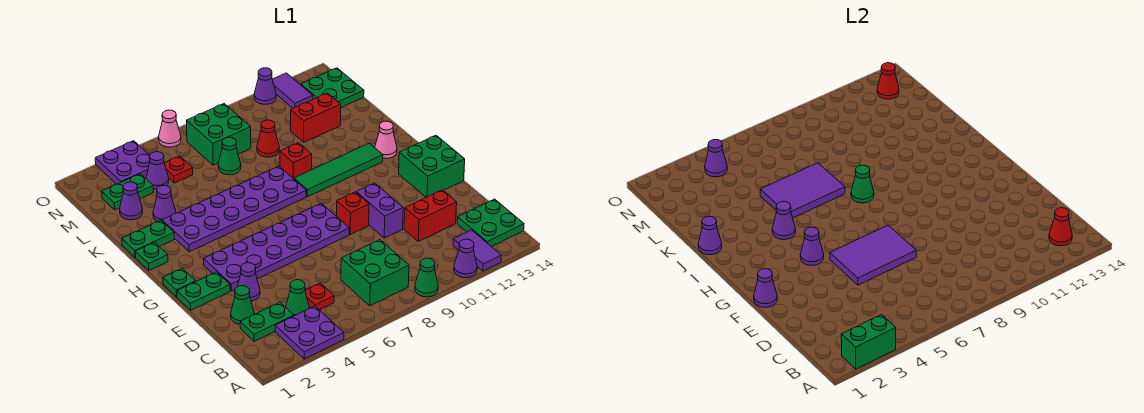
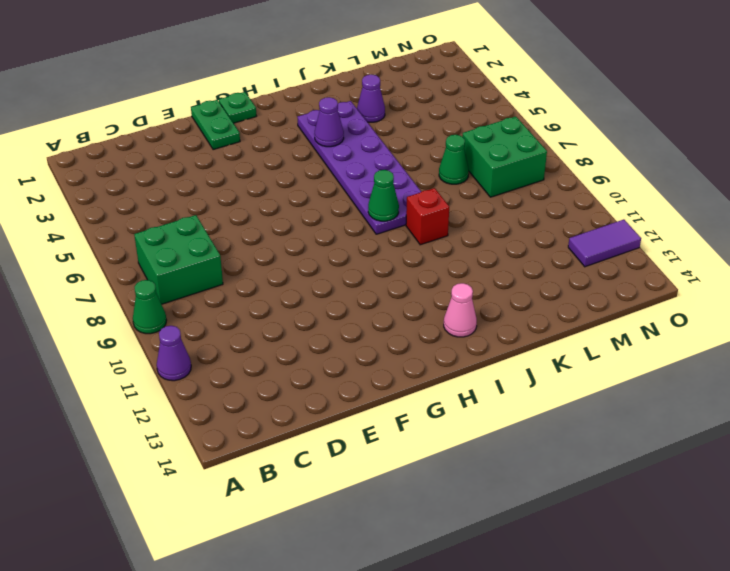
none -> purple 2x2 plate [275,306,344,359]
none -> purple 1x2 tile [453,230,501,271]
none -> green 2x2 plate [457,199,524,247]
none -> green 1x2 plate [240,302,294,341]

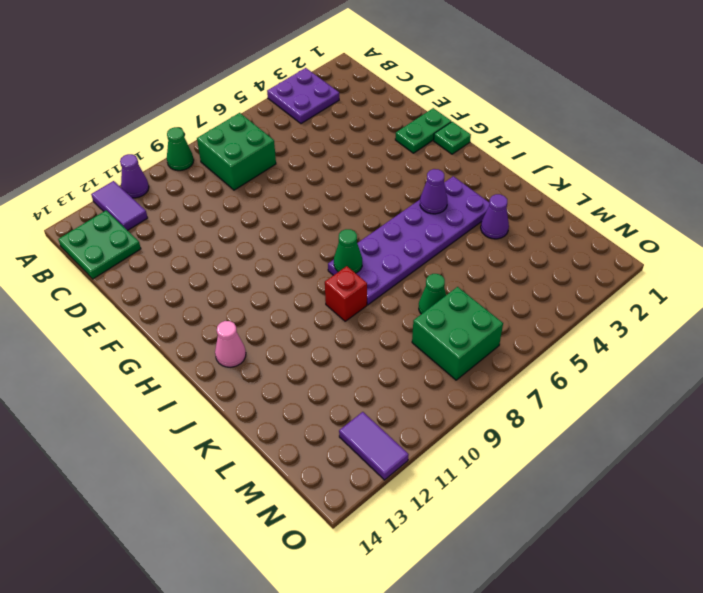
none -> green 1x2 plate [240,302,294,341]
none -> green 1x1 cone [286,280,309,316]
none -> red 1x1 plate [305,283,334,310]
none -> green 1x1 cone [231,286,254,324]

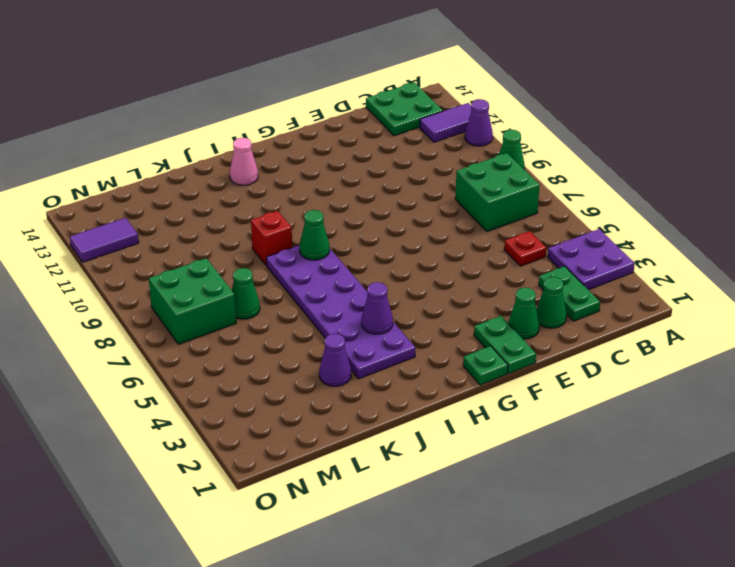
green 1x1 cone [508,287,539,339] -> green 1x1 cone moved to [286,280,309,316]
none -> red 1x2 brick [404,190,457,242]
none -> purple 1x1 cone [237,263,260,301]
none -> purple 1x2 brick [356,183,403,238]
none -> purple 2x6 plate [204,203,349,291]

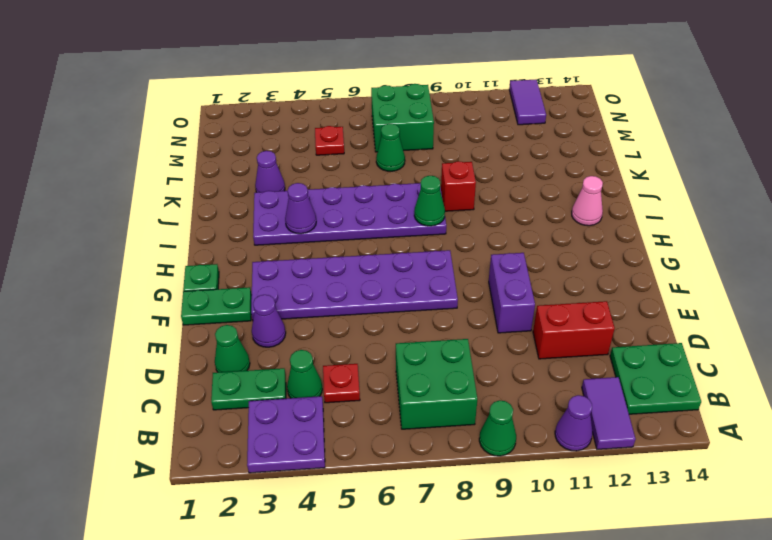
none -> red 1x1 brick [337,192,369,234]
none -> green 2x2 brick [399,135,465,197]
none -> green 1x1 plate [135,242,168,270]
none -> green 1x4 tile [294,143,383,197]

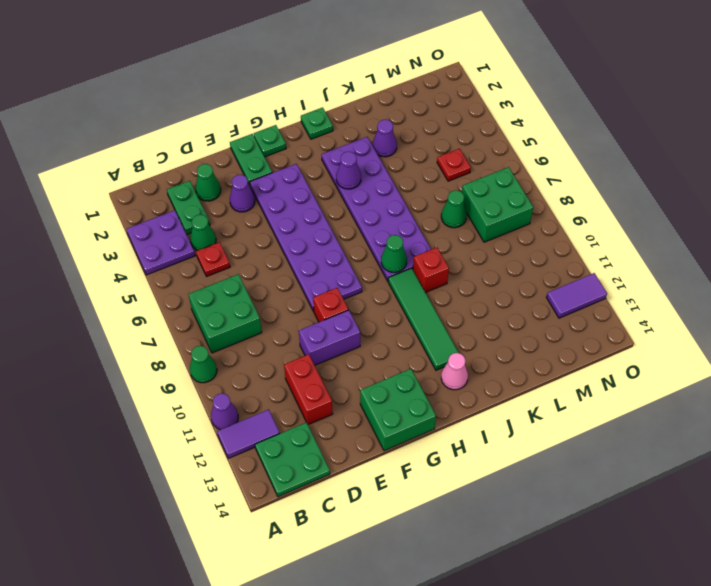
none -> green 1x2 plate [122,220,174,257]
none -> purple 1x1 cone [120,182,143,220]
none -> red 1x1 cone [257,120,279,157]
none -> red 1x2 brick [291,93,341,142]

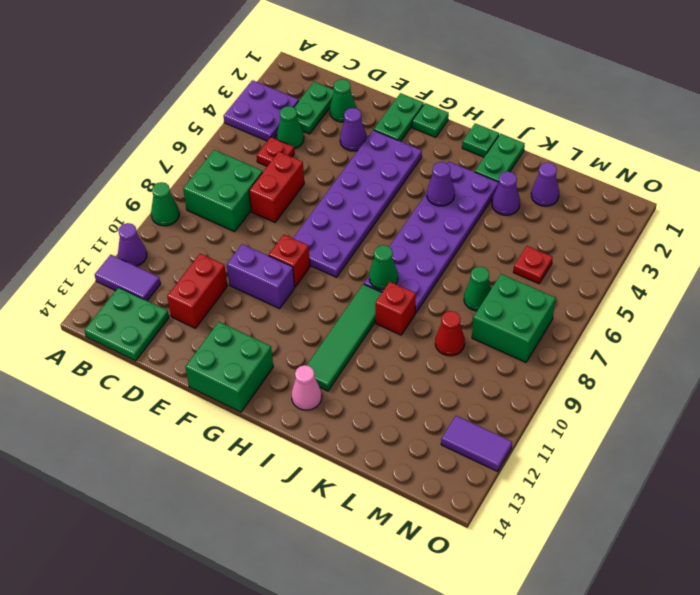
red 1x2 brick [249,152,304,222] -> red 1x2 brick moved to [291,93,341,142]
none -> green 1x2 plate [102,174,154,210]
none -> purple 1x1 cone [146,152,169,189]
none -> green 2x2 plate [301,68,364,107]
none -> purple 2x2 plate [95,141,150,184]

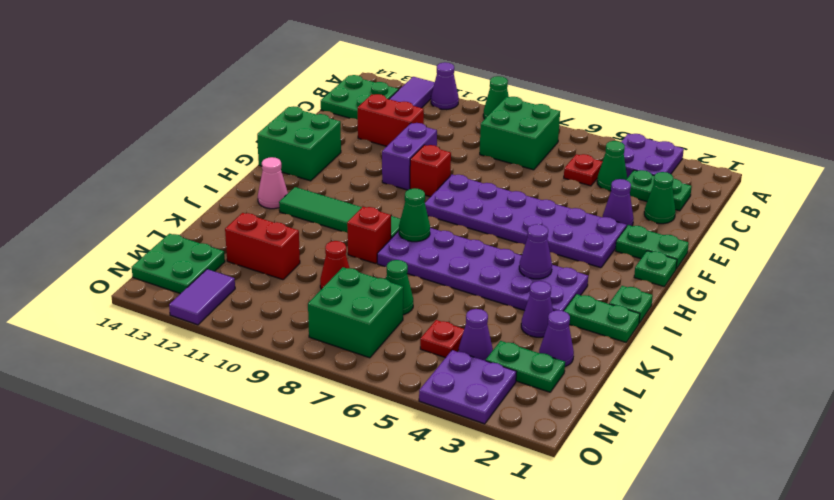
none -> pink 1x1 cone [159,110,181,147]
none -> purple 1x1 cone [254,68,276,104]
none -> green 1x2 brick [841,315,896,369]
none -> red 1x1 cone [1049,208,1072,246]

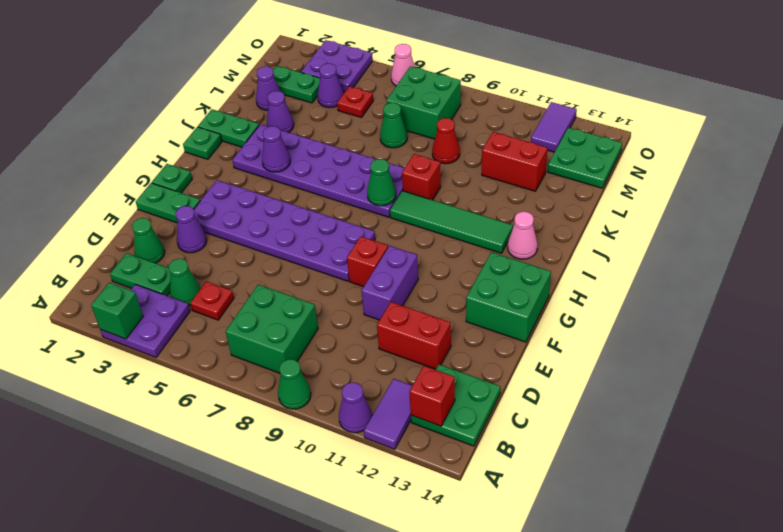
green 1x1 brick [91,283,143,339] -> green 1x2 brick [841,315,896,369]
red 1x1 brick [409,366,455,426] -> red 1x1 cone [1049,208,1072,246]
none -> purple 1x1 cone [254,68,276,104]
none -> purple 2x3 tile [830,225,916,285]
none -> purple 1x1 cone [754,269,777,307]
none -> purple 1x1 cone [800,227,824,265]

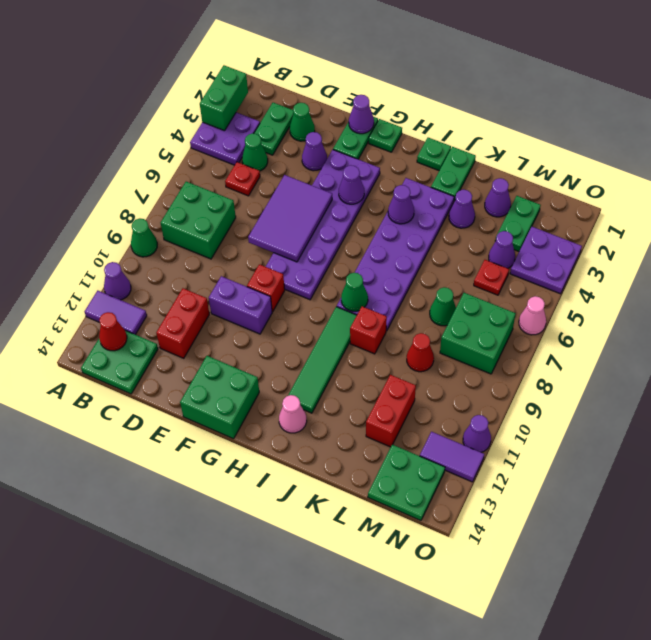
none -> purple 1x1 cone [698,216,722,255]
none -> purple 2x3 tile [760,163,845,218]
none -> purple 1x1 cone [705,140,727,177]
none -> red 1x1 cone [877,63,899,99]

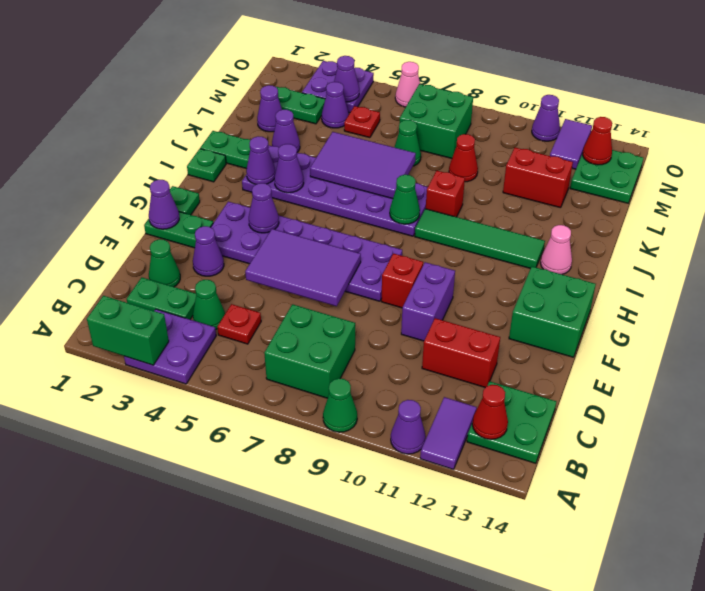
purple 1x1 cone [246,136,275,184] -> purple 1x1 cone moved to [698,216,722,255]

